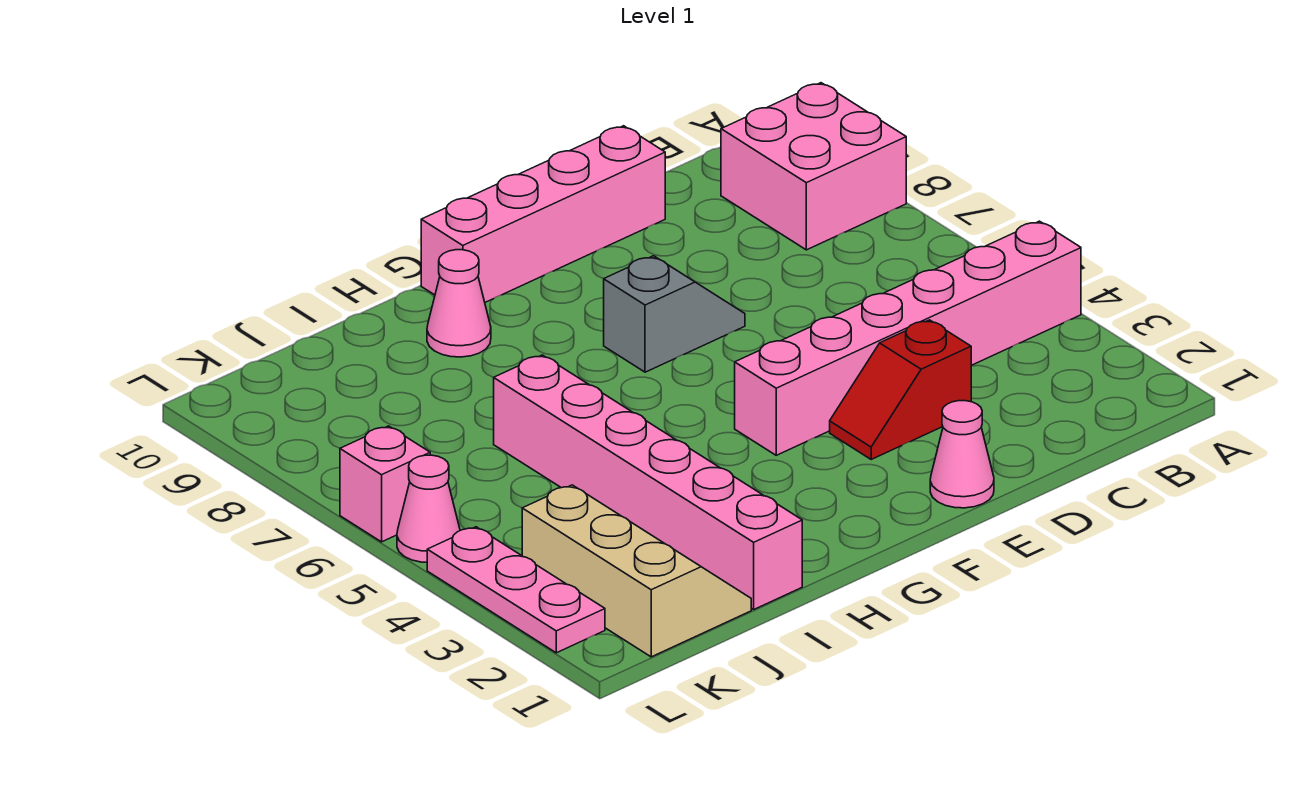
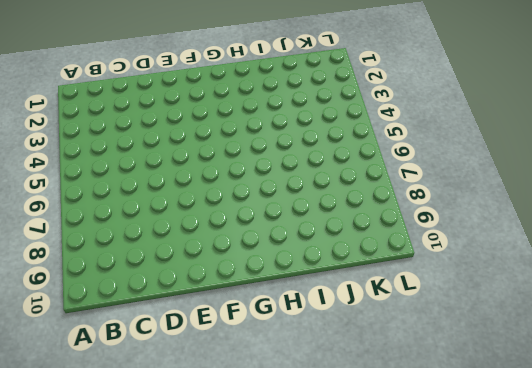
none -> pink 1x6 brick [735,221,1081,455]
none -> pink 2x2 brick [721,83,906,250]
none -> red 1x2 slope [830,320,971,459]

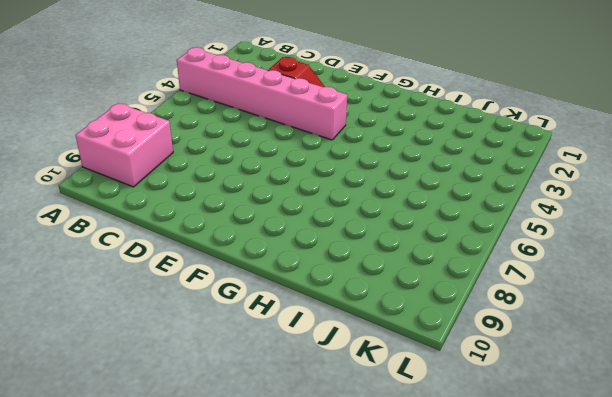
none -> pink 1x4 brick [421,126,665,302]
none -> pink 1x1 cone [930,401,994,508]
none -> grey 1x2 slope [604,256,745,372]

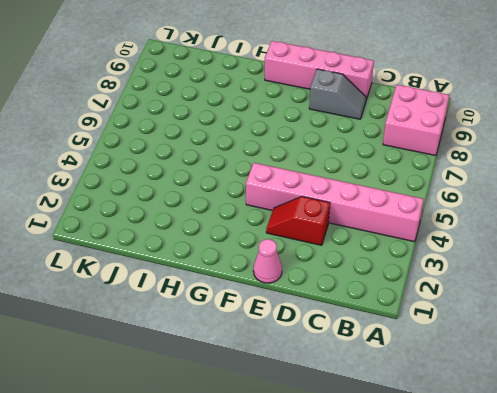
grey 1x2 slope [309,69,366,119] -> grey 1x2 slope moved to [604,256,745,372]
none -> pink 1x1 cone [427,250,491,357]
none -> pink 1x6 brick [494,355,802,609]
none -> tan 2x3 slope [522,485,751,657]

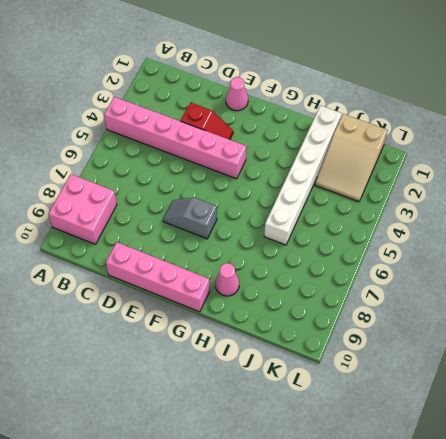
white 1x6 brick [264,106,342,245] -> pink 1x6 brick [494,355,802,609]
tan 2x3 slope [315,114,387,202] -> tan 2x3 slope turned to [522,485,751,657]
none -> pink 1x3 plate [427,527,605,653]
none -> pink 1x1 cone [397,455,460,562]
none -> pink 1x1 brick [340,426,430,542]

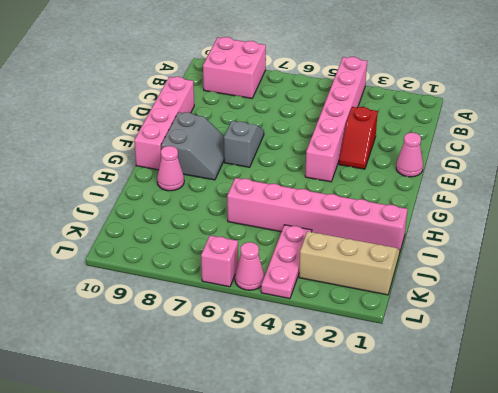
grey 2x2 slope [161,112,224,180] -> none
pink 1x3 plate [261,225,312,299] -> pink 1x3 plate turned to [427,527,605,653]

